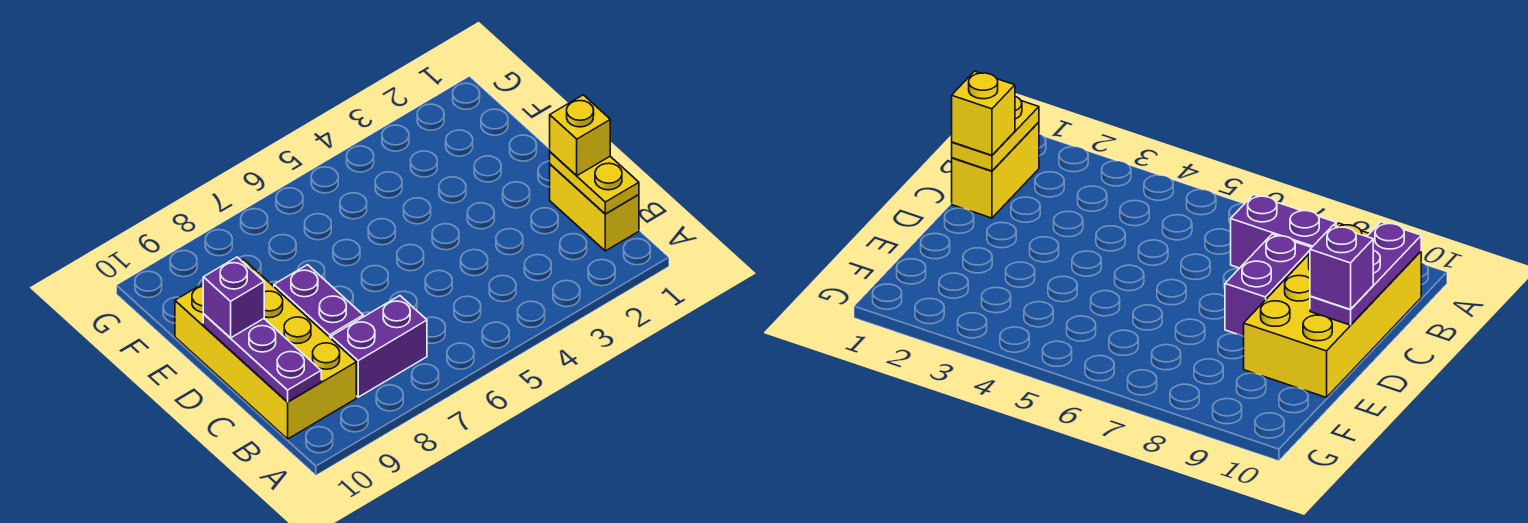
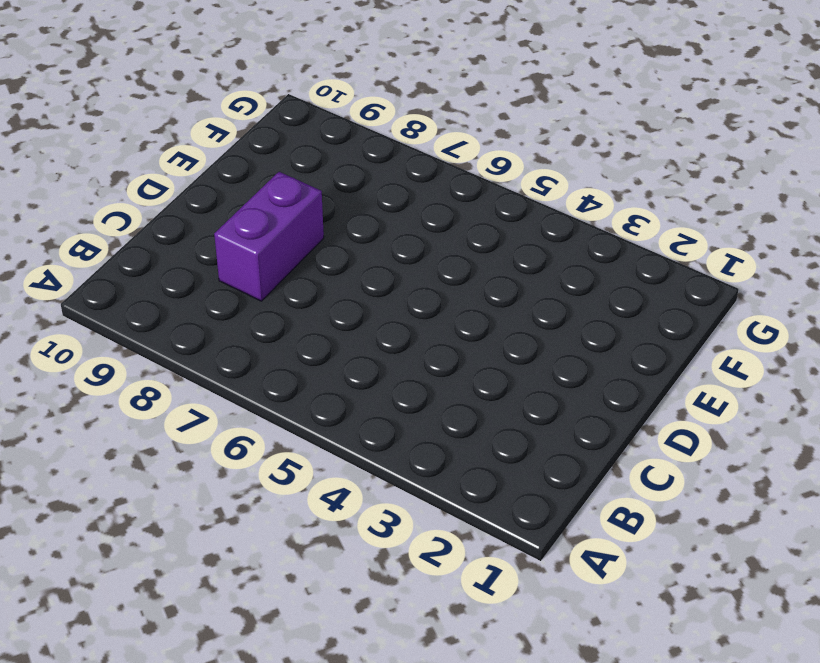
none -> yellow 1x2 brick [550,164,639,251]
none -> purple 1x2 brick [331,296,427,397]

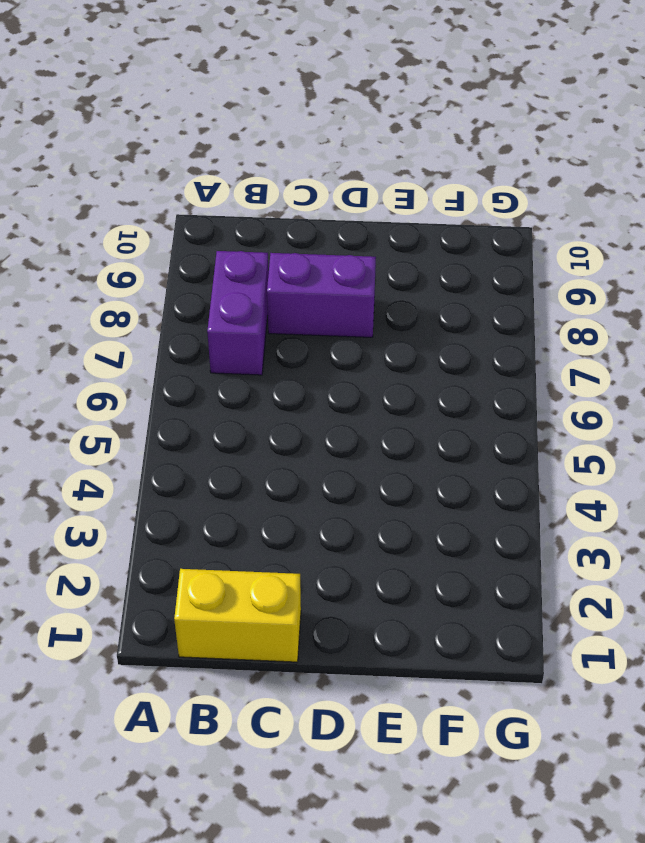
none -> yellow 2x4 brick [175,260,356,439]
none -> yellow 1x2 plate [550,152,639,214]

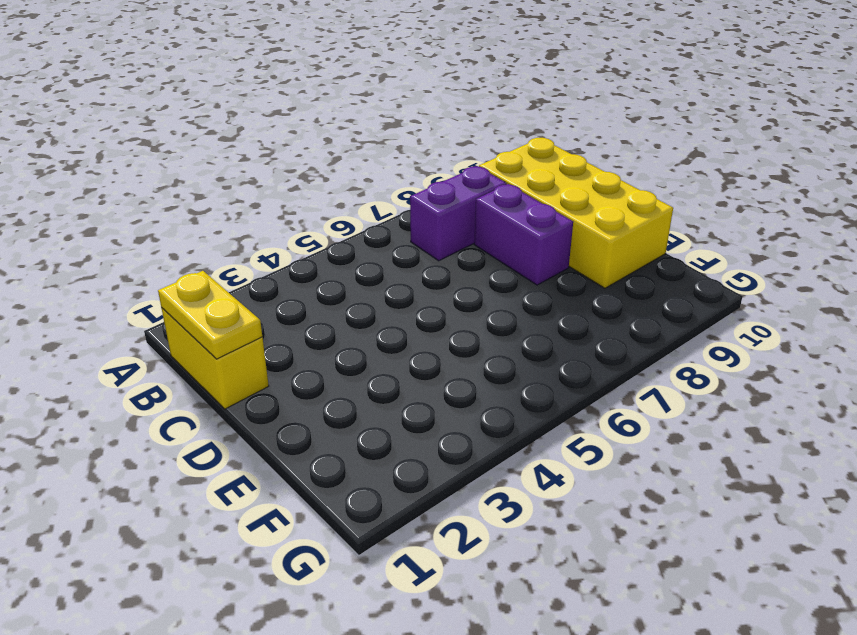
none -> purple 1x3 plate [203,314,321,402]
none -> yellow 1x1 brick [550,95,610,176]

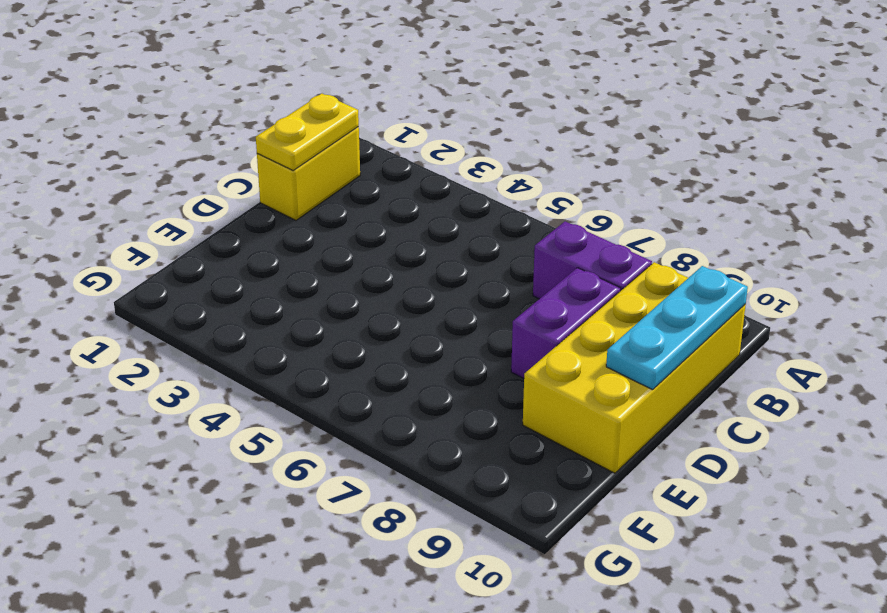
cyan 1x3 plate [606,266,748,390] -> purple 1x3 plate [203,314,321,402]
none -> yellow 1x1 brick [550,95,610,176]
none -> purple 1x1 brick [203,257,264,338]

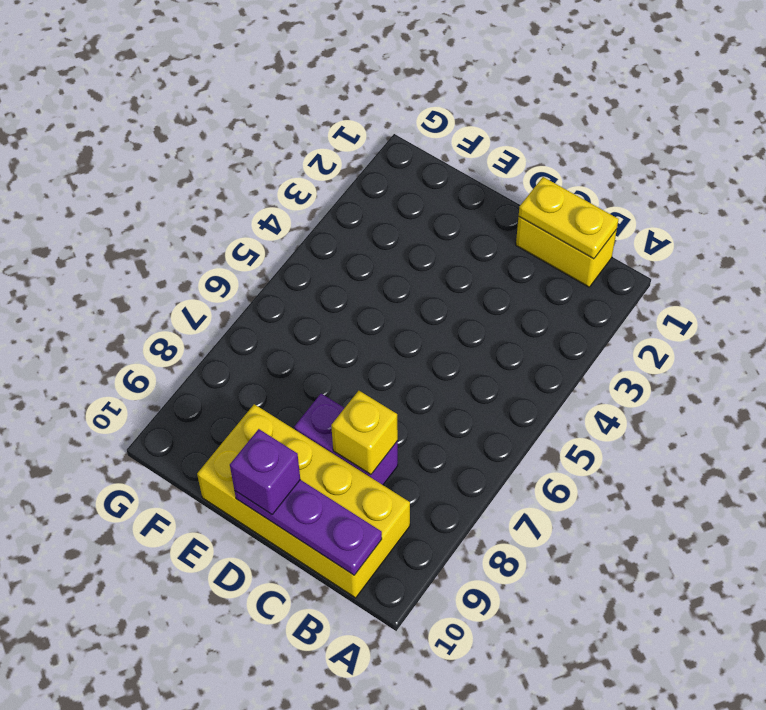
yellow 1x1 brick [331,391,398,475] -> yellow 1x1 brick moved to [550,95,610,176]
none -> purple 1x2 brick [331,296,427,397]

